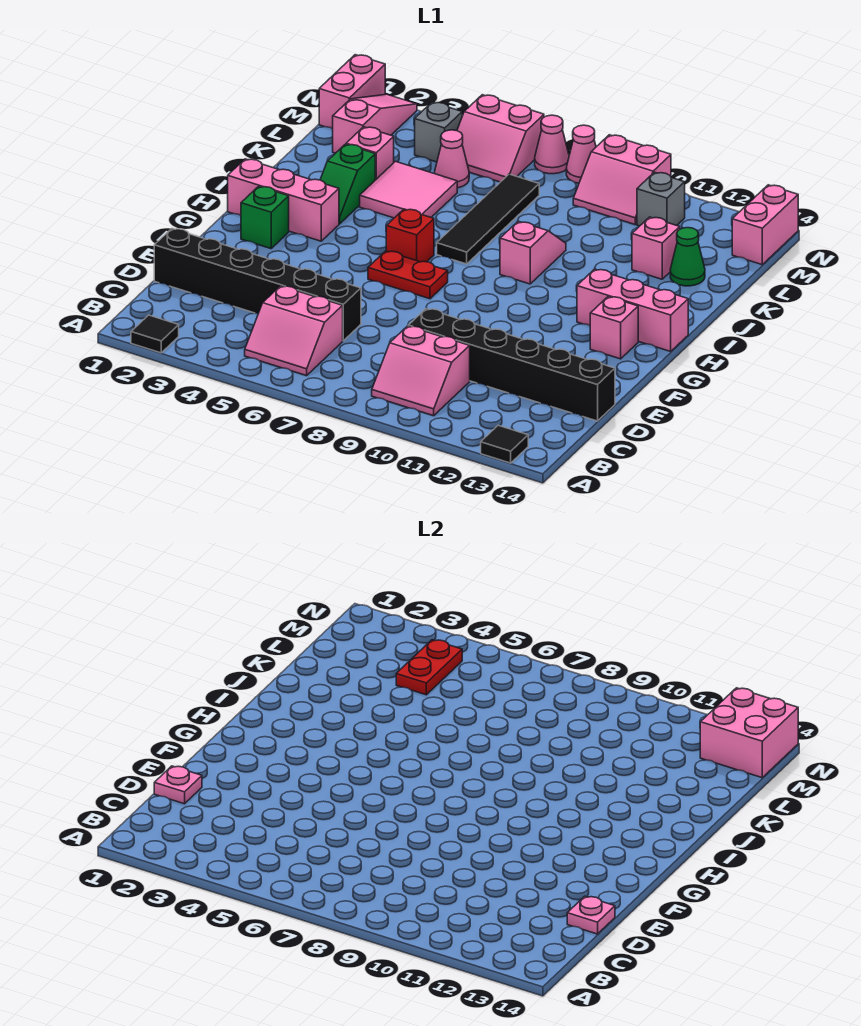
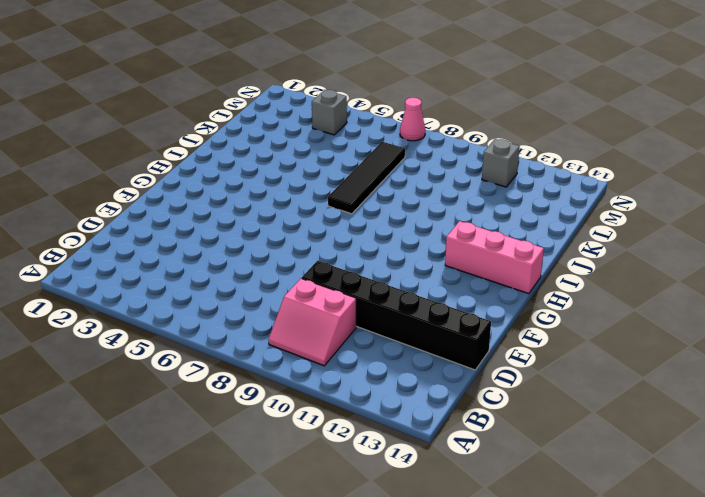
none -> black 1x1 tile [131,315,179,353]
none -> black 1x1 tile [481,425,528,463]
none -> pink 2x2 slope [245,286,343,376]
none -> black 1x6 brick [154,229,361,341]

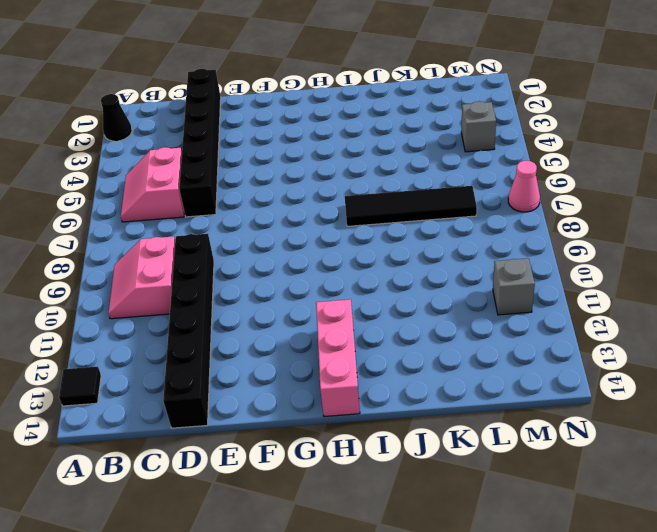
black 1x1 cone [101,94,132,141] -> black 1x1 tile [131,315,179,353]
none -> green 1x1 brick [241,186,289,249]
none -> red 1x2 plate [368,251,448,299]
none -> pink 1x1 brick [590,297,638,359]
none -> pink 1x3 brick [228,159,339,241]

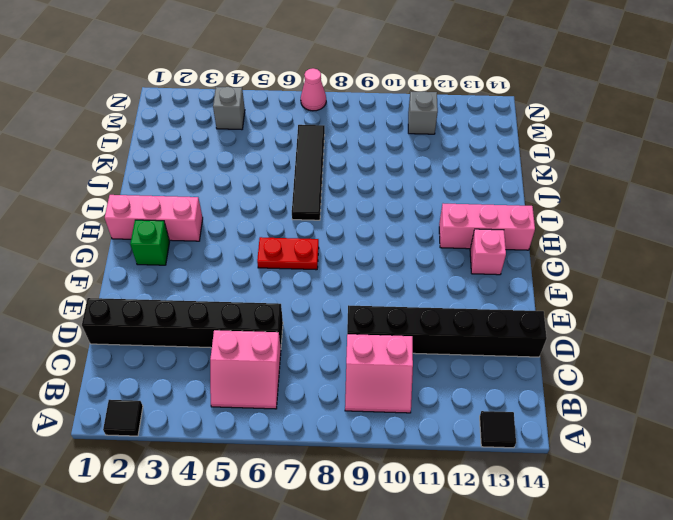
none -> red 1x1 brick [386,209,434,262]
none -> green 1x2 slope [320,144,375,224]
none -> pink 1x2 slope [500,221,566,284]
none -> pink 2x2 tile [360,162,457,218]

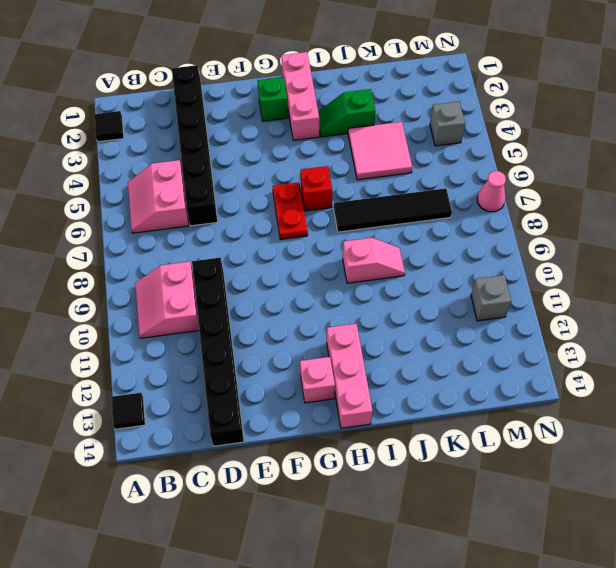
none -> pink 1x1 brick [346,127,394,180]
none -> pink 1x1 brick [632,217,680,279]
none -> green 1x1 cone [670,228,705,286]
none -> pink 1x3 slope [333,94,417,153]

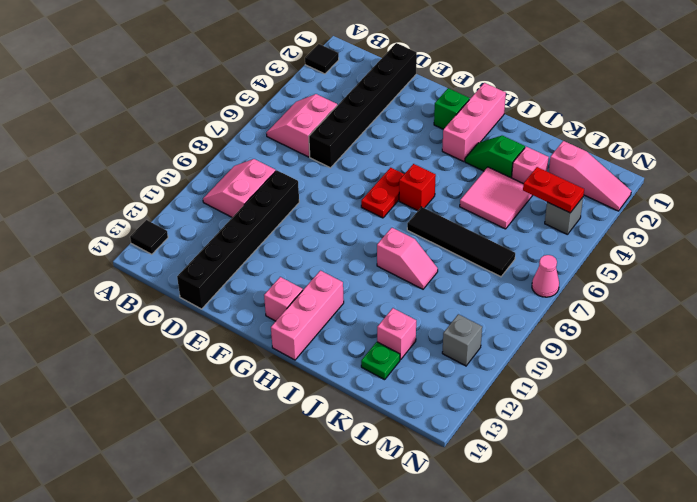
green 1x1 plate [361,342,400,380] -> green 1x1 cone [670,228,705,286]
none -> pink 1x1 cone [434,130,469,188]
none -> pink 1x2 brick [319,55,385,129]
none -> pink 2x2 slope [457,95,544,182]
none -> pink 2x2 slope [573,135,671,224]

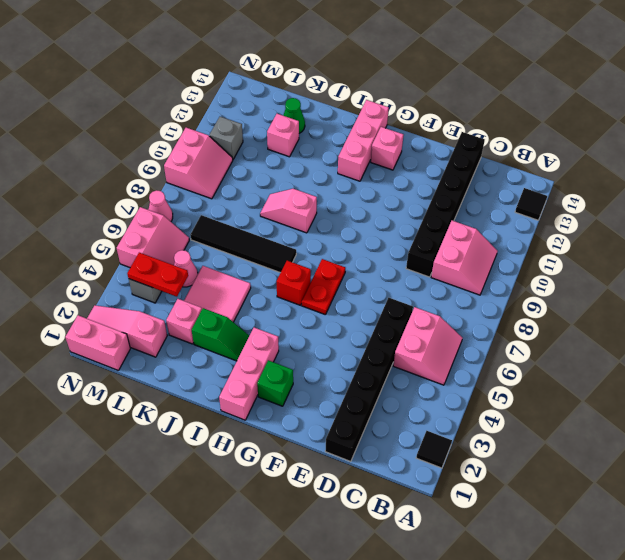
none -> pink 1x2 brick [732,185,798,265]
none -> pink 1x1 cone [566,125,596,183]
none -> pink 1x1 plate [154,766,202,804]
none -> pink 1x1 plate [567,896,615,934]

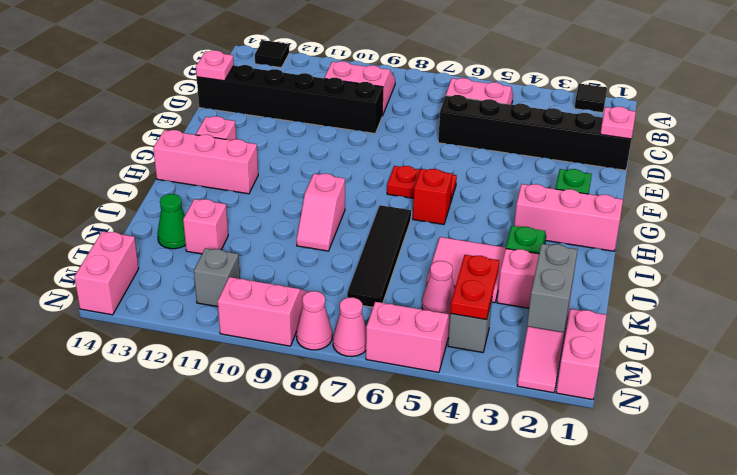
grey 1x2 brick [527,244,577,333] -> none
none -> pink 2x2 brick [700,688,798,778]

